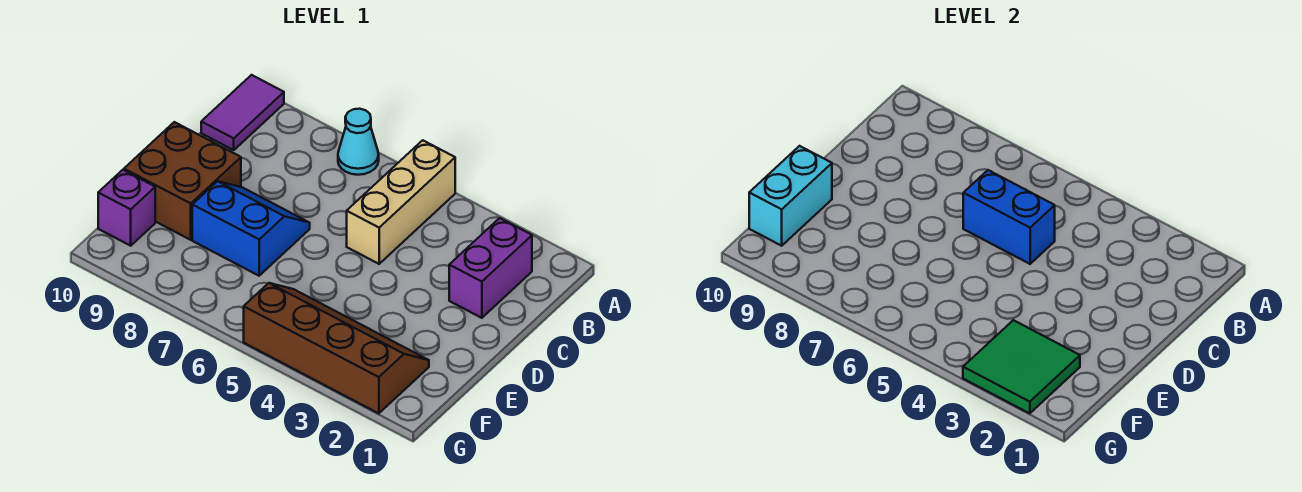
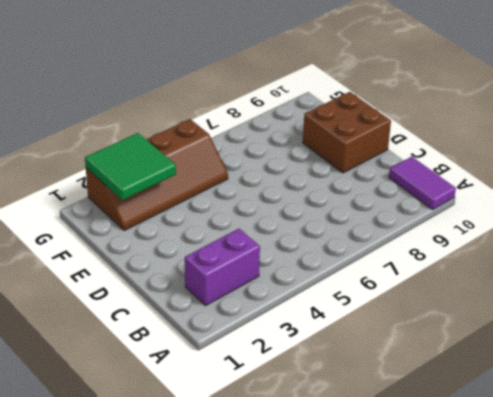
purple 1x2 brick [185,229,260,306] -> purple 1x2 brick turned to [449,218,532,318]
none -> tan 1x3 brick [347,140,455,264]
none -> cyan 1x1 cone [338,109,379,175]

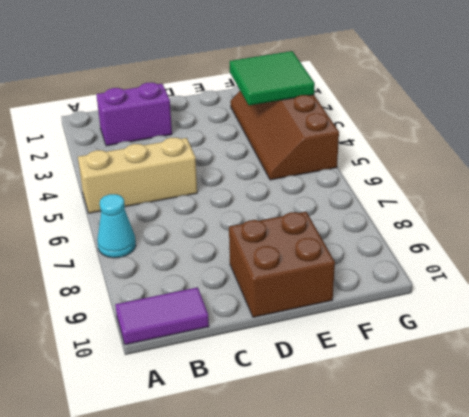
none -> blue 2x2 slope [192,181,310,276]
none -> purple 1x1 brick [98,170,155,246]

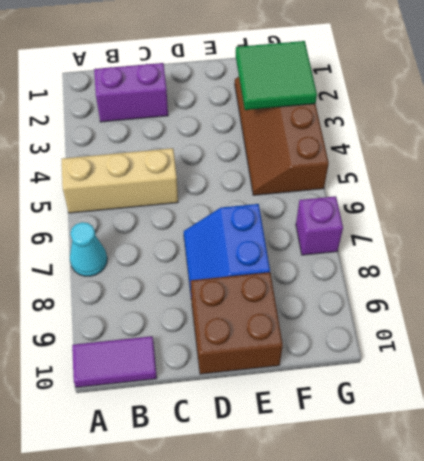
purple 1x1 brick [296,196,343,255] -> purple 1x1 brick moved to [98,170,155,246]
none -> blue 1x2 brick [963,170,1055,264]
none -> cyan 1x2 brick [749,146,832,246]

